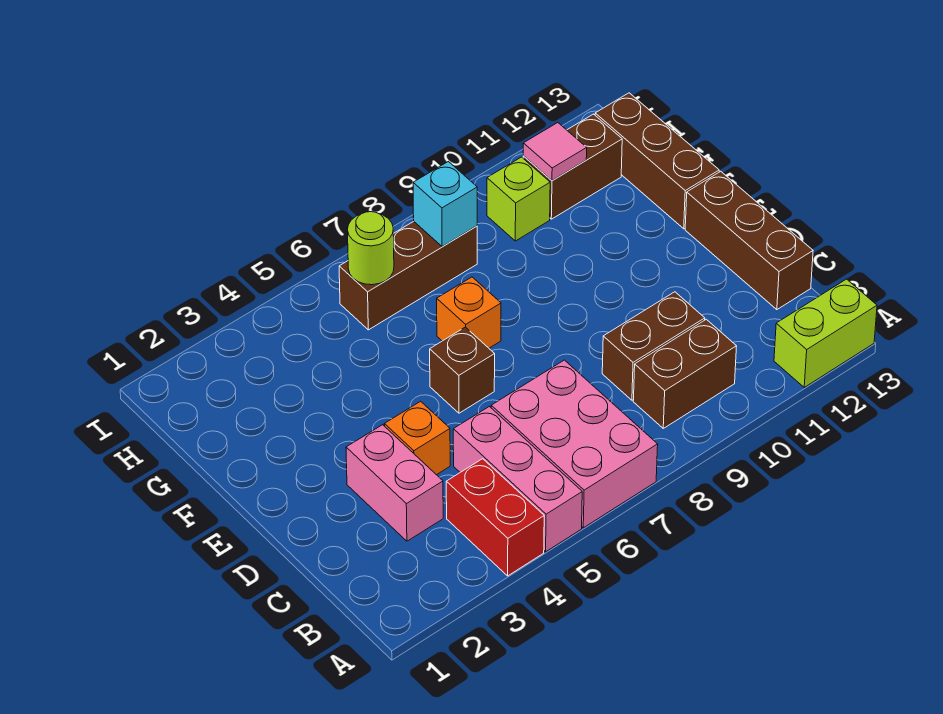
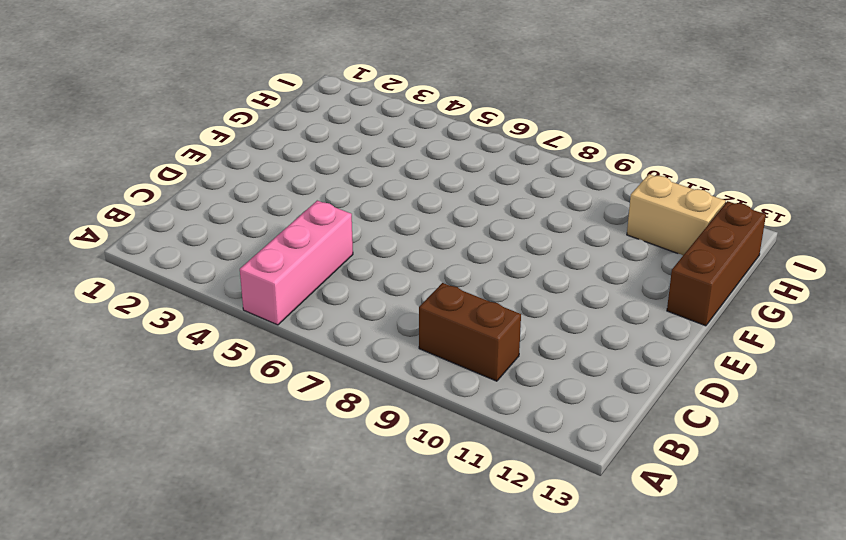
tan 1x2 brick [627,174,725,255] -> brown 1x2 brick [523,114,622,219]
none -> red 1x2 brick [446,459,544,576]
none -> pink 2x3 brick [491,360,658,528]
none -> lime 1x2 brick [774,279,877,387]

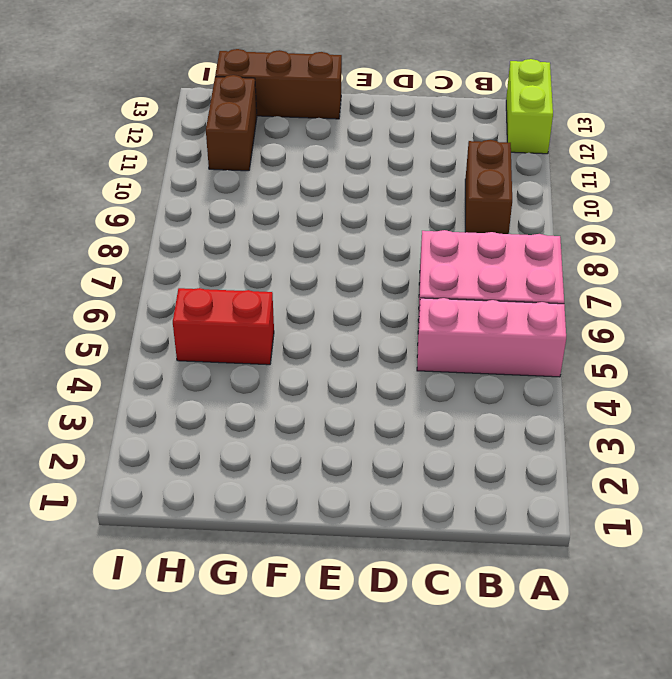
red 1x2 brick [173,288,274,365] -> red 1x2 brick moved to [446,459,544,576]
none -> pink 1x2 brick [346,425,443,541]
none -> brown 1x2 brick [602,292,705,400]
none -> brown 1x3 brick [685,171,813,310]

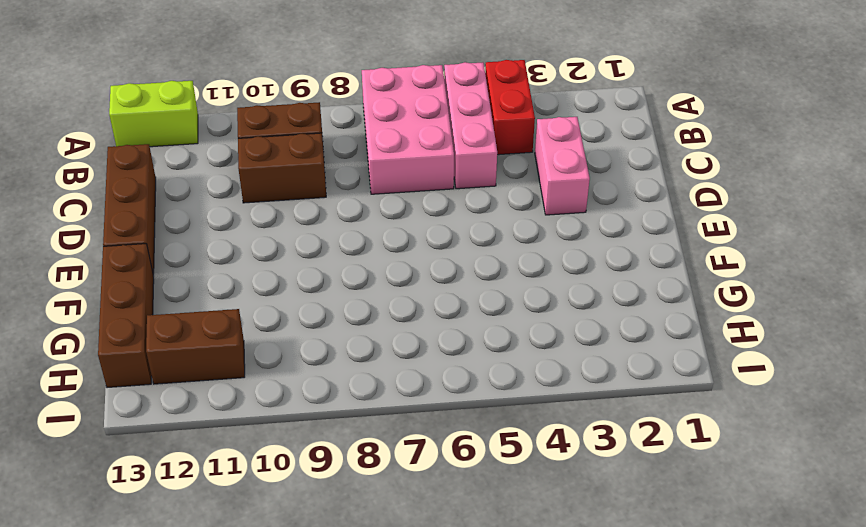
none -> orange 1x1 brick [384,401,450,475]
none -> brown 1x1 brick [430,327,495,413]
none -> orange 1x1 brick [437,277,501,348]

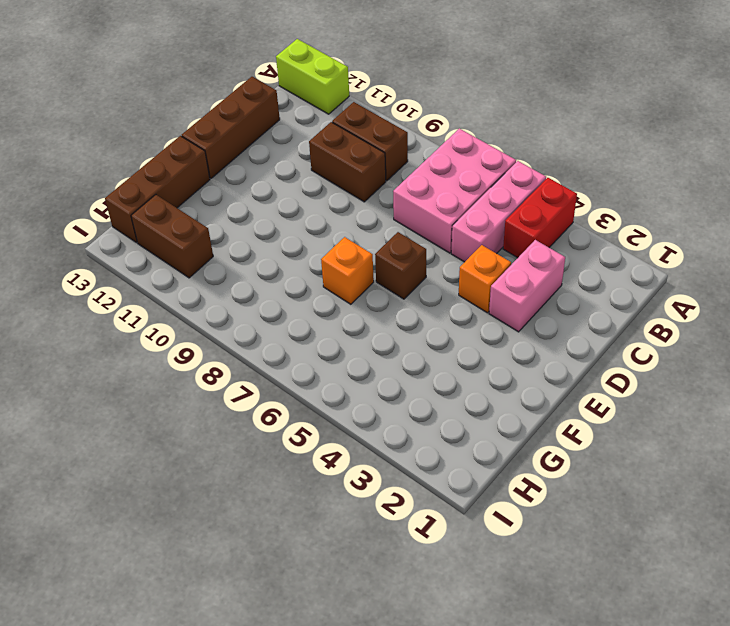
none -> brown 1x3 brick [339,222,477,330]
none -> lime 1x1 brick [487,157,550,241]
none -> lime 1x1 round brick [348,212,394,285]

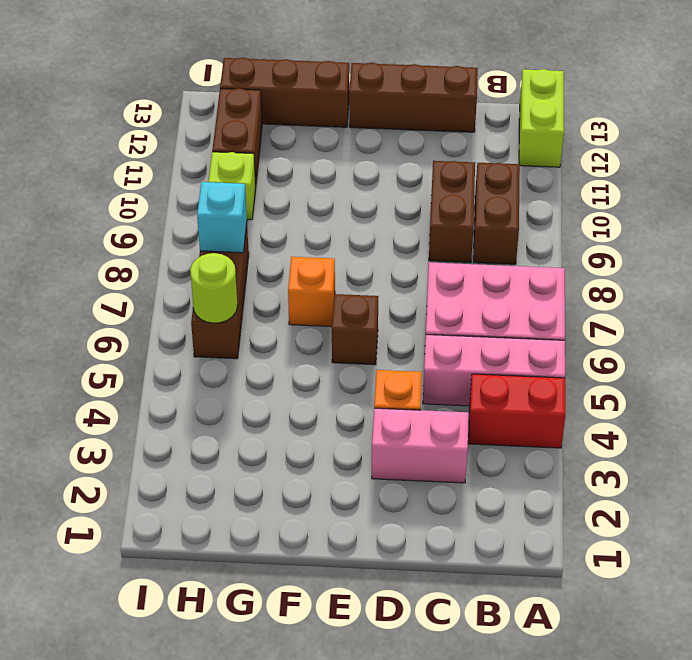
none -> pink 1x1 tile [523,123,587,180]

